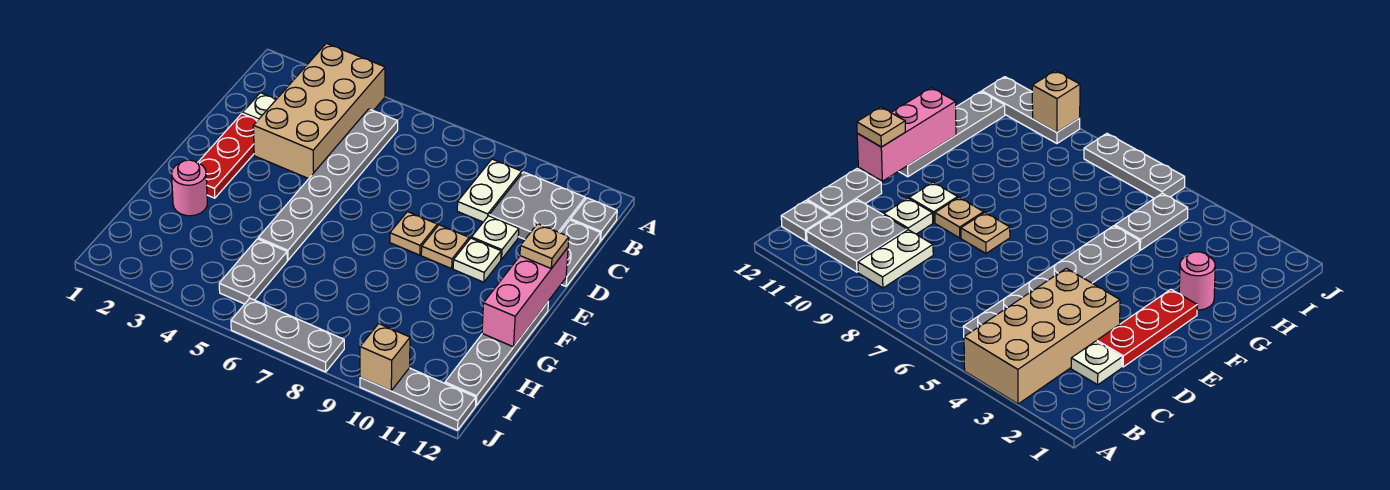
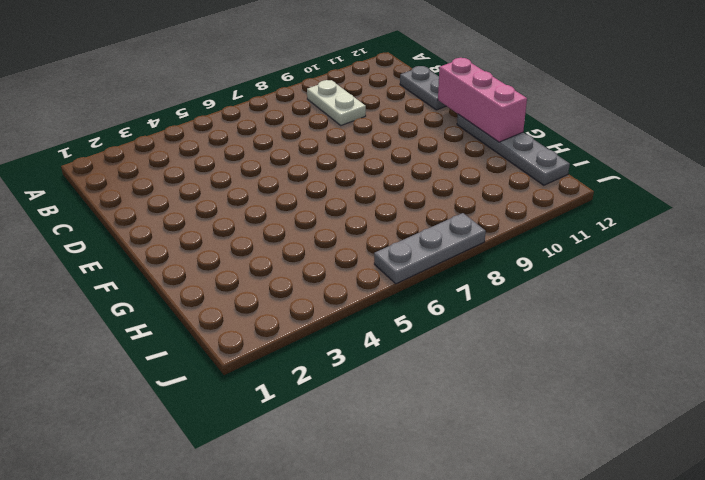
none -> tan 2x4 brick [253,43,385,179]
none -> grey 1x6 plate [258,109,398,260]
none -> grey 2x2 plate [489,172,585,239]

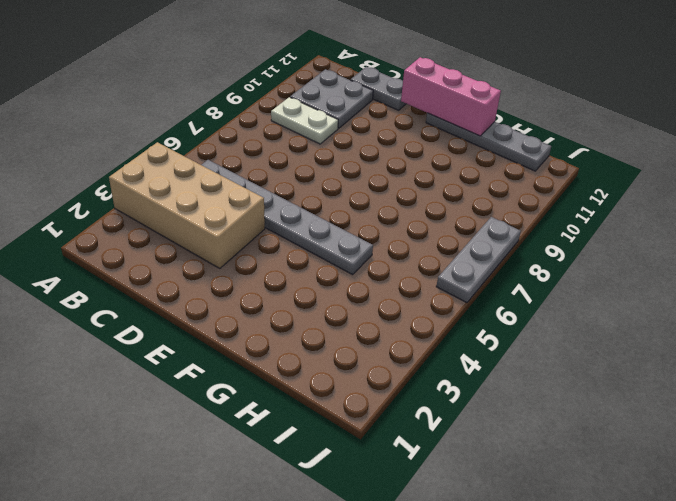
none -> grey 1x1 plate [571,198,617,241]
none -> white 1x1 plate [243,93,276,120]
none -> red 1x3 plate [198,114,258,198]

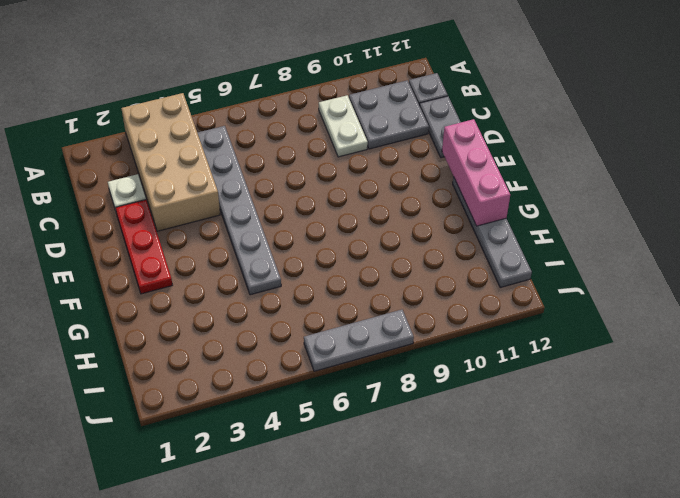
none -> white 1x1 plate [472,216,519,259]
none -> tan 1x1 plate [390,212,437,255]
none -> tan 1x1 plate [421,225,469,269]

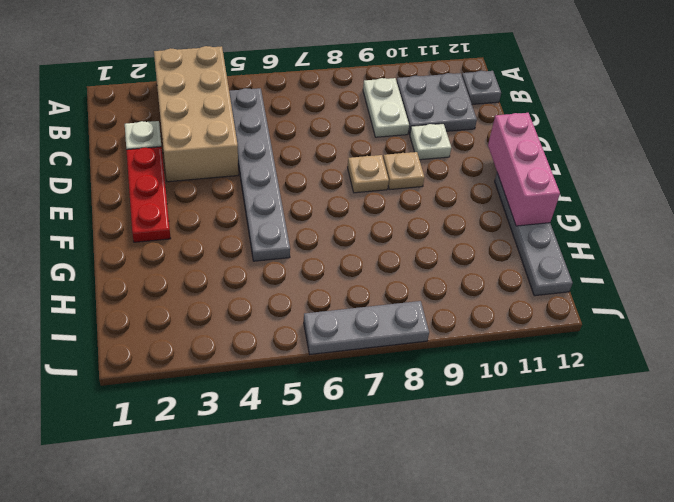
none -> grey 1x2 plate [560,220,600,286]
none -> white 1x1 plate [453,238,501,282]
none -> pink 1x1 round brick [172,160,207,216]

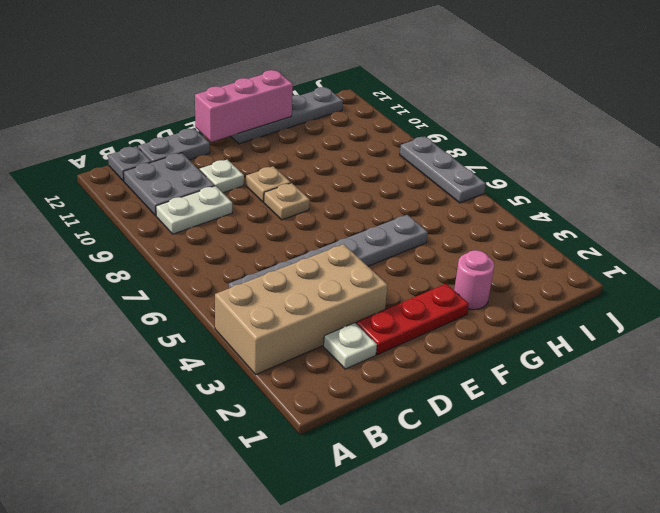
none -> white 1x1 plate [453,238,501,282]
none -> grey 1x2 plate [219,239,287,304]
none -> grey 1x3 plate [360,368,476,430]

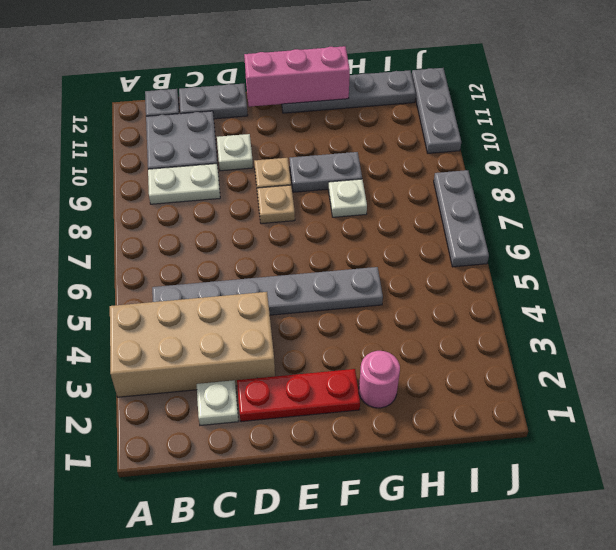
grey 1x2 plate [290,152,362,192] -> grey 1x2 plate moved to [219,239,287,304]
white 1x1 plate [328,179,367,217] -> white 1x1 plate moved to [453,238,501,282]
none -> tan 1x1 brick [360,324,410,391]
none -> tan 1x1 plate [520,224,569,268]

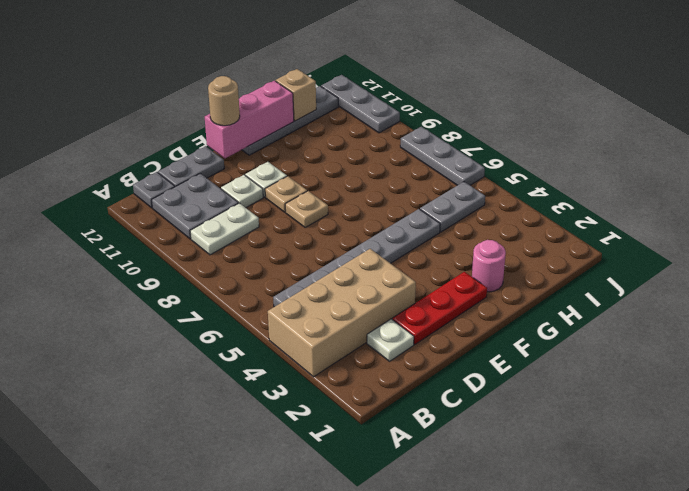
tan 1x1 round brick [208,76,240,126] -> tan 1x1 plate [520,224,569,268]
tan 1x1 brick [275,69,316,121] -> tan 1x1 brick moved to [360,324,410,391]

